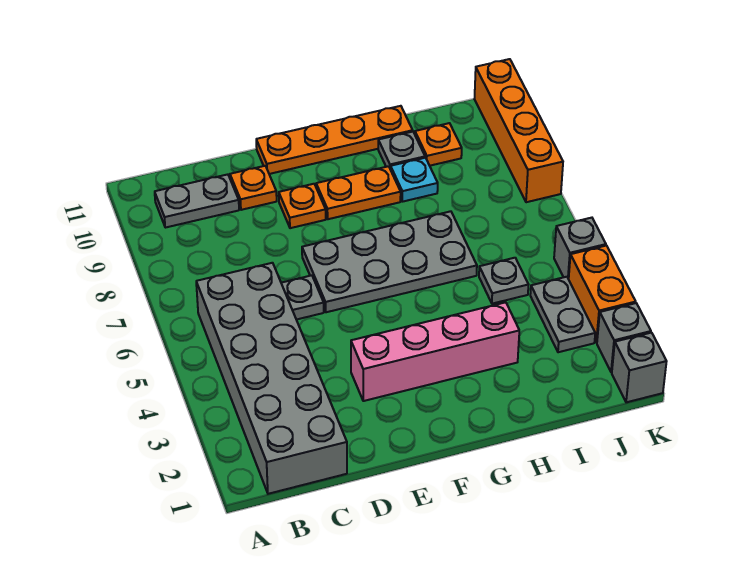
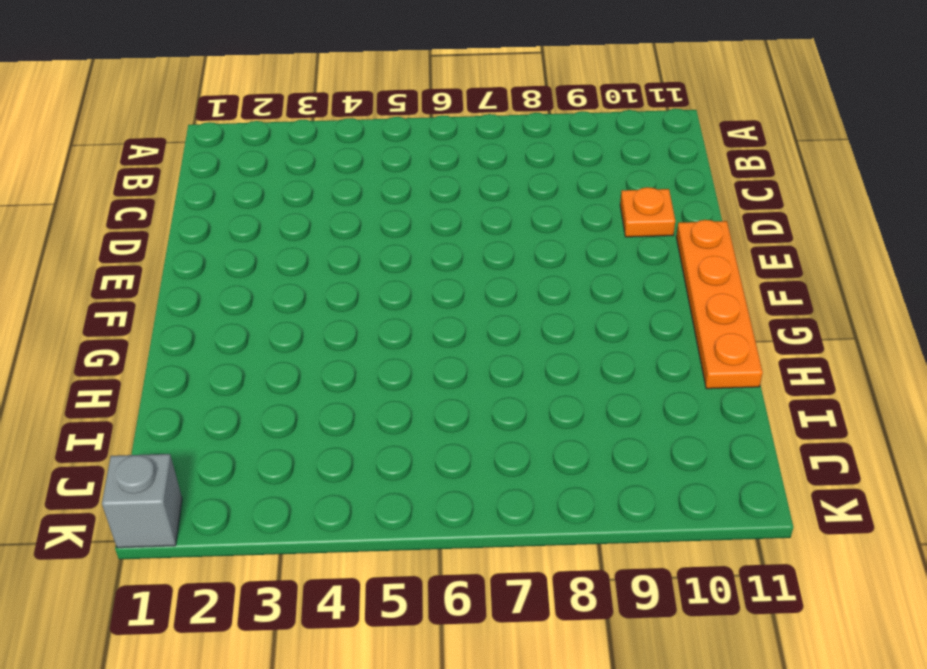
none -> grey 2x6 brick [196,263,347,494]
none -> grey 1x2 plate [155,174,239,228]
none -> grey 1x1 plate [281,275,324,320]

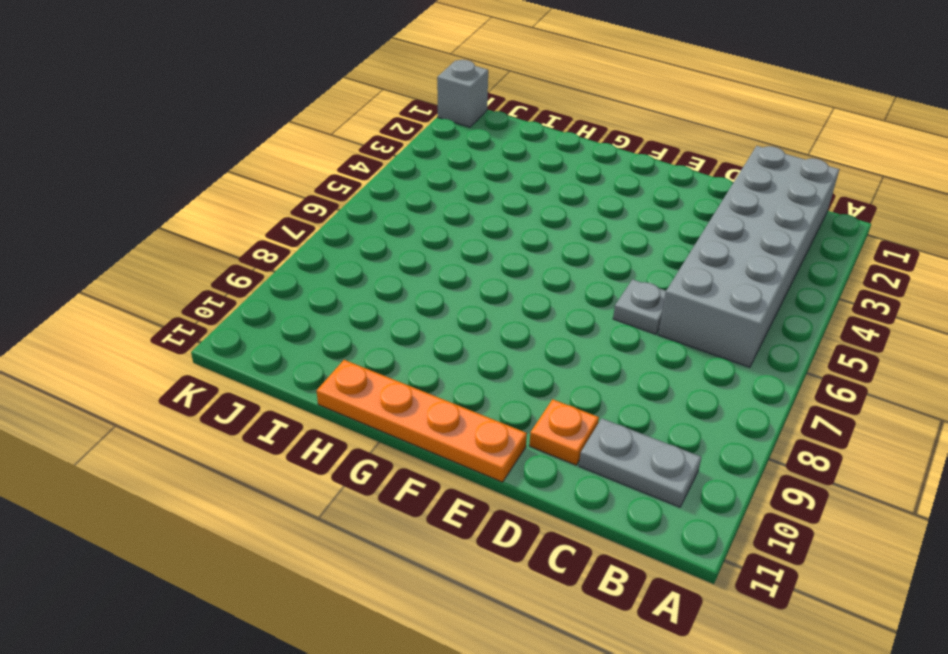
none -> pink 1x4 brick [351,302,519,401]
none -> grey 2x4 plate [302,211,477,312]
none -> orange 1x1 plate [279,184,326,228]

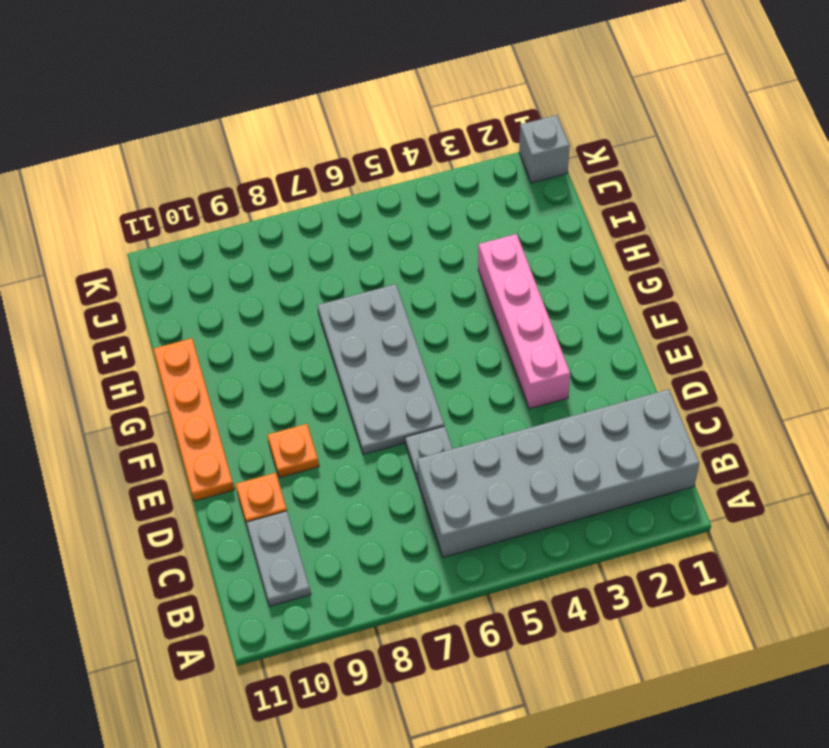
none -> orange 1x2 plate [316,166,401,219]
none -> cyan 1x1 plate [391,158,438,202]
none -> grey 1x1 plate [378,132,425,170]

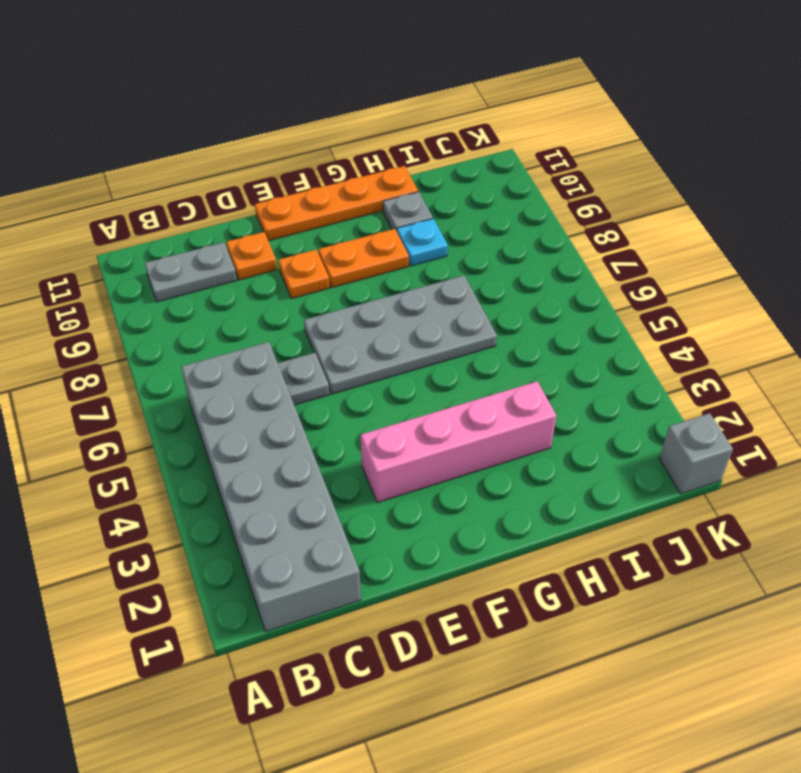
none -> grey 1x1 plate [479,258,528,304]
none -> orange 1x1 plate [415,123,462,166]
none -> grey 1x2 plate [530,277,595,352]

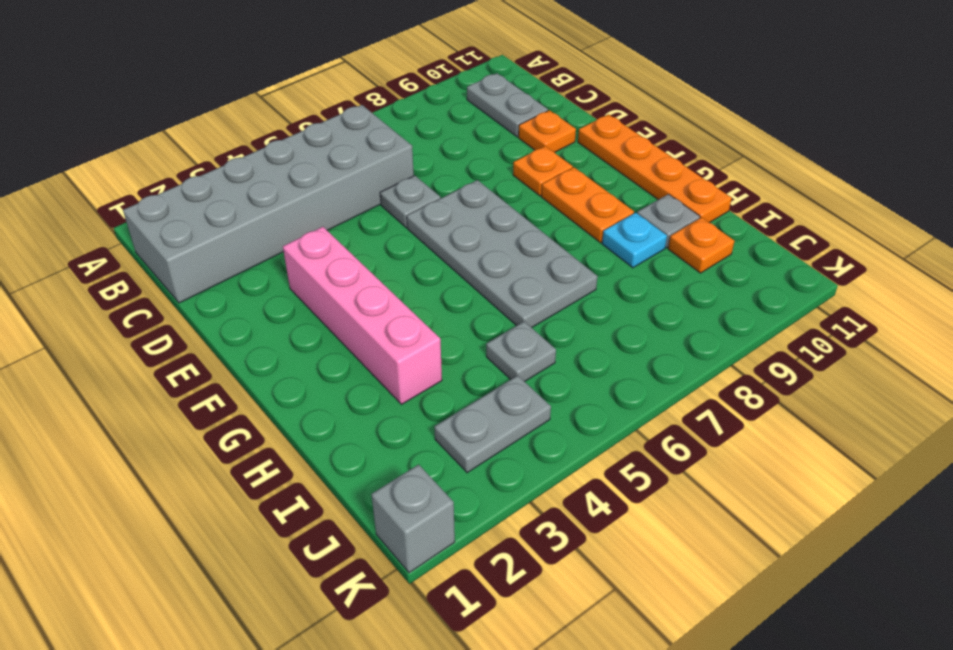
none -> grey 1x1 brick [597,303,651,372]
none -> orange 1x2 brick [569,246,636,343]
none -> grey 1x1 brick [554,218,606,279]

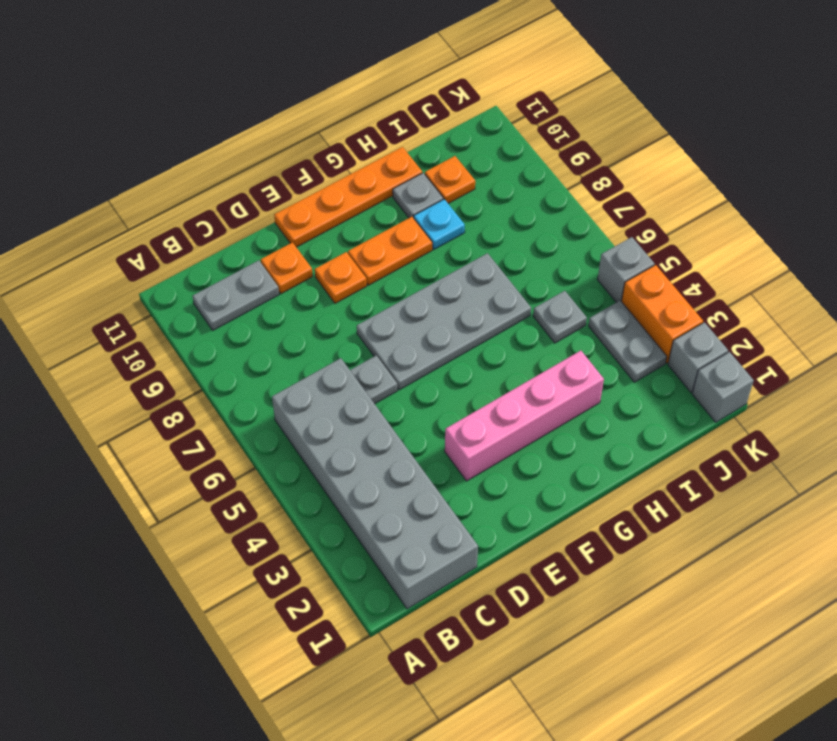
none -> orange 1x4 brick [475,59,563,202]

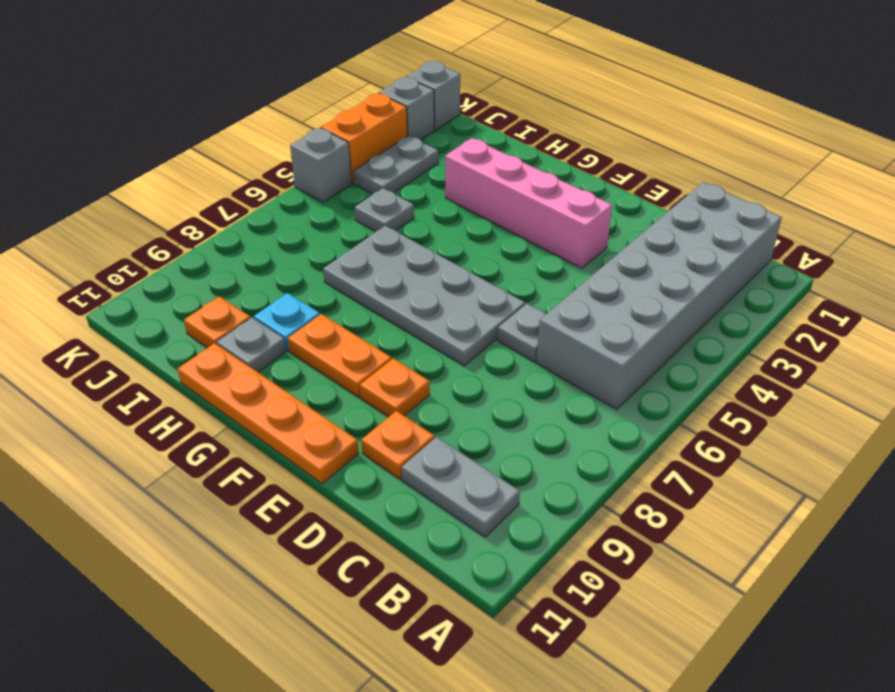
none -> orange 1x4 brick [475,59,563,202]

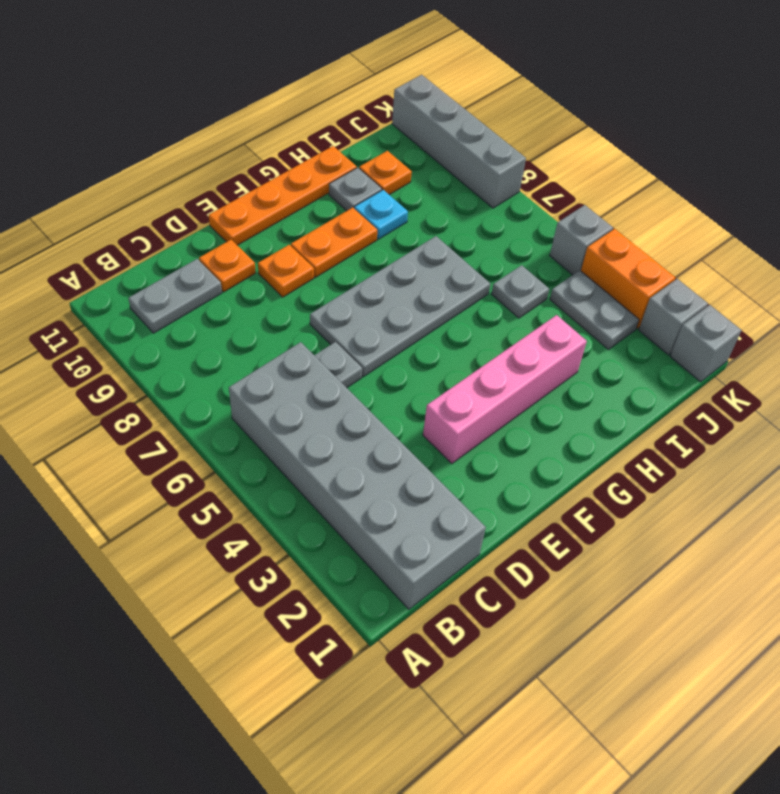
grey 1x4 brick [392,75,526,208] -> orange 1x4 brick [475,59,563,202]

